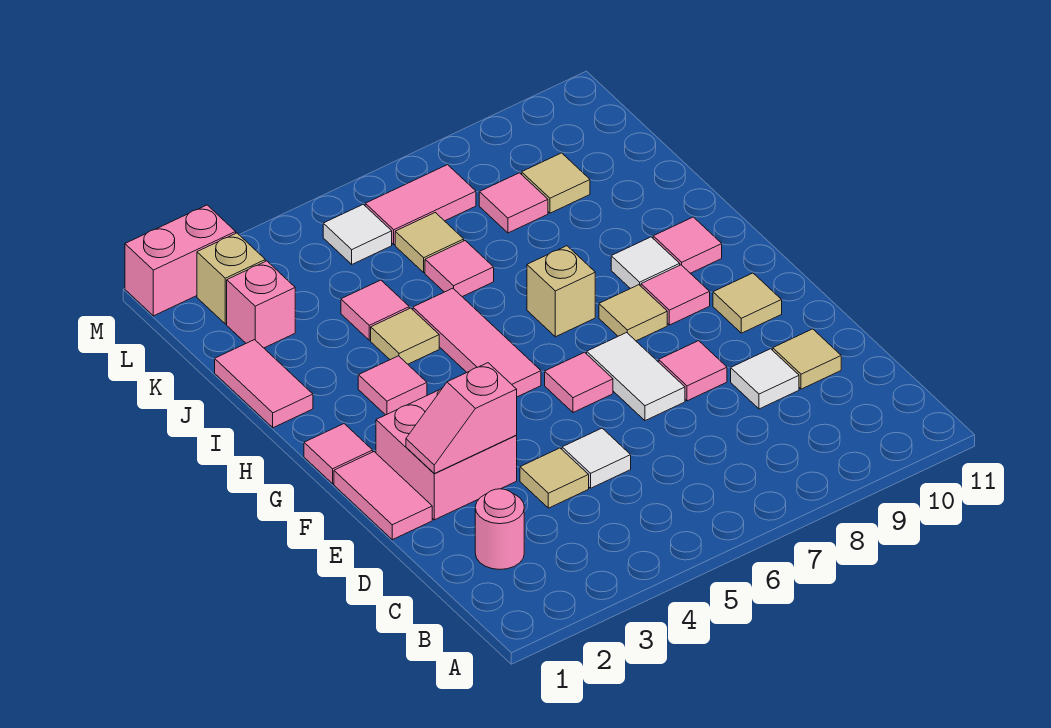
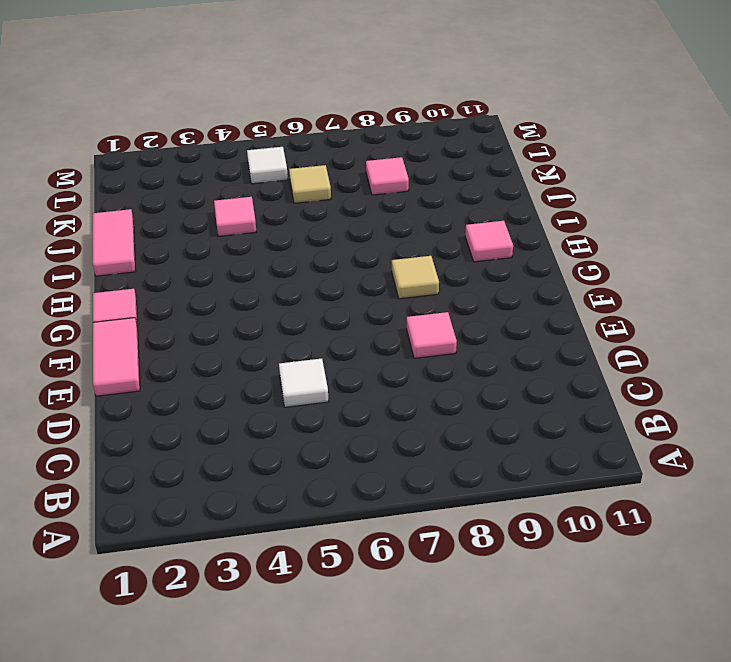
none -> pink 1x1 round brick [475,489,524,570]
none -> tan 1x1 tile [520,448,589,508]
none -> white 1x1 tile [731,349,799,409]
none -> tan 1x1 tile [773,329,841,389]

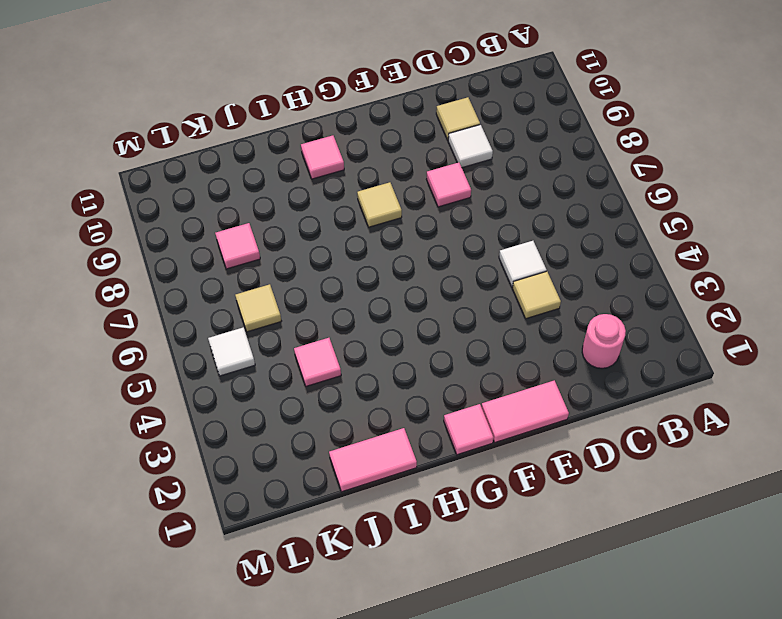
none -> pink 2x2 brick [376,388,517,520]
none -> white 1x2 tile [587,333,685,421]
none -> pink 1x1 tile [545,352,613,412]
none -> tan 1x1 tile [713,273,782,333]

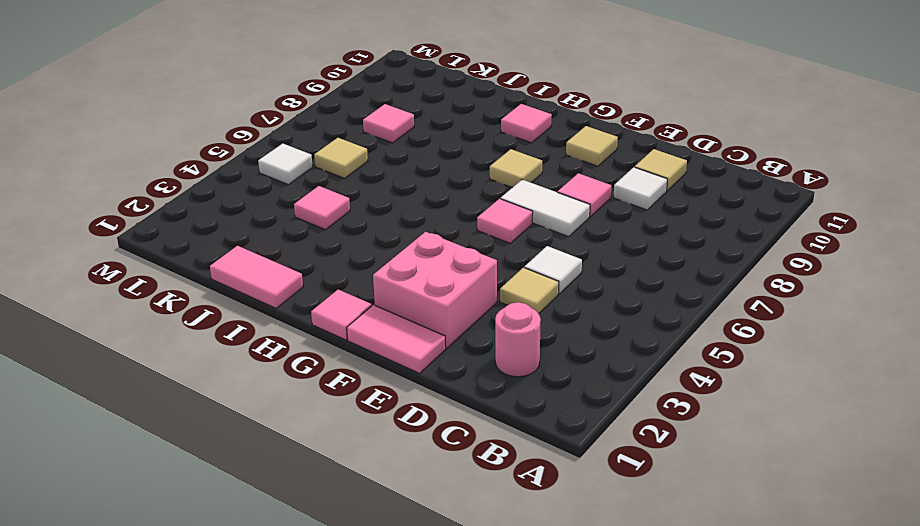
none -> pink 1x3 tile [413,288,541,397]
none -> pink 1x1 tile [641,265,710,325]
none -> pink 1x1 tile [358,356,427,415]
none -> tan 1x1 brick [527,246,595,337]

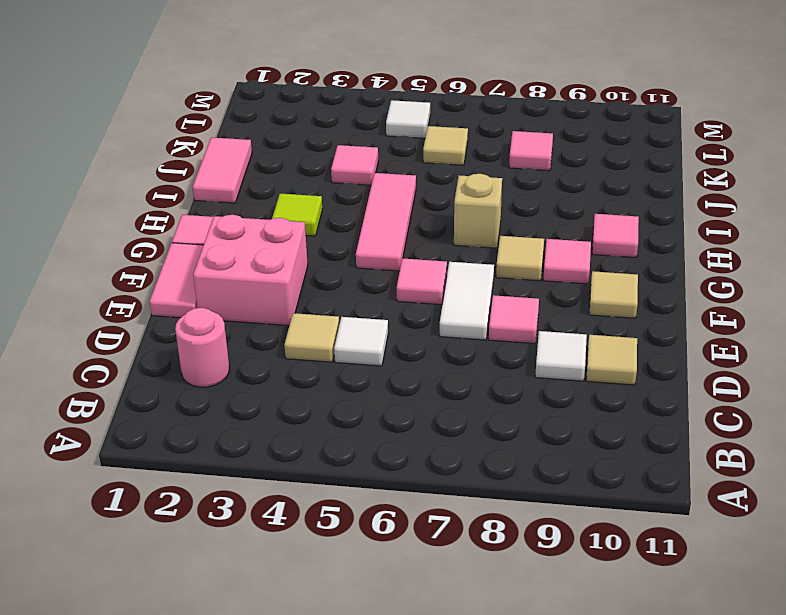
lime 1x1 tile [272,194,322,236] -> pink 1x1 tile [358,356,427,415]
none -> white 1x1 tile [611,237,680,289]
none -> tan 1x1 tile [371,308,439,364]
none -> pink 1x1 tile [425,241,494,297]
none -> pink 1x1 brick [227,261,295,348]

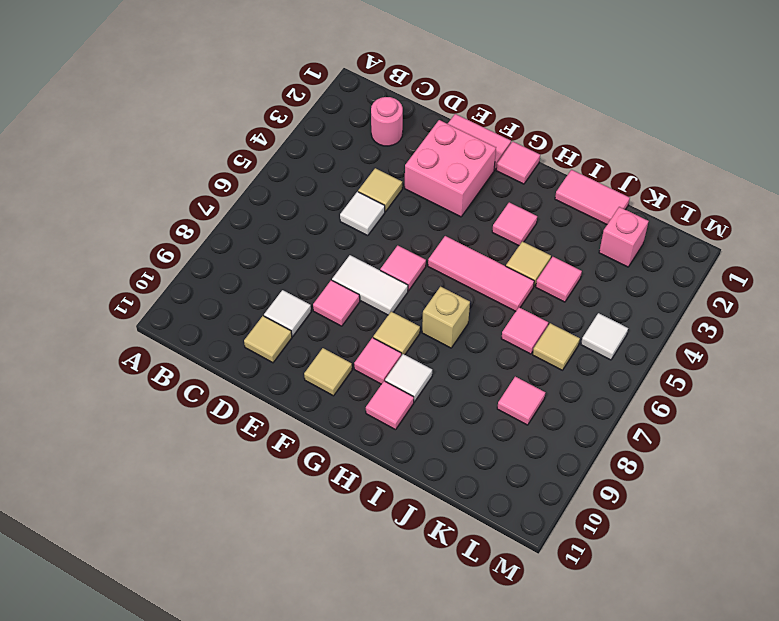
none -> tan 1x1 tile [522,153,590,213]
none -> tan 1x1 brick [197,233,265,324]
none -> pink 1x2 tile [365,165,476,245]
none -> pink 1x2 brick [125,205,236,316]

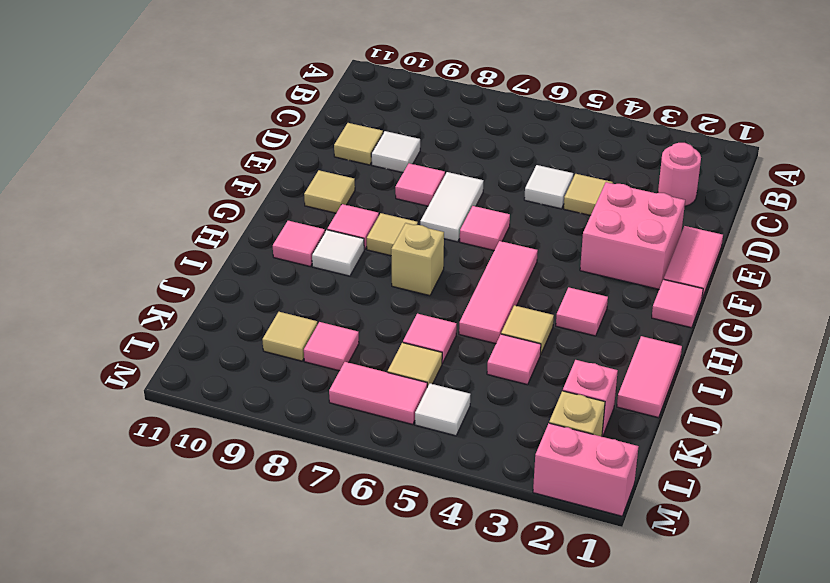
none -> pink 1x2 slope [406,363,517,473]

